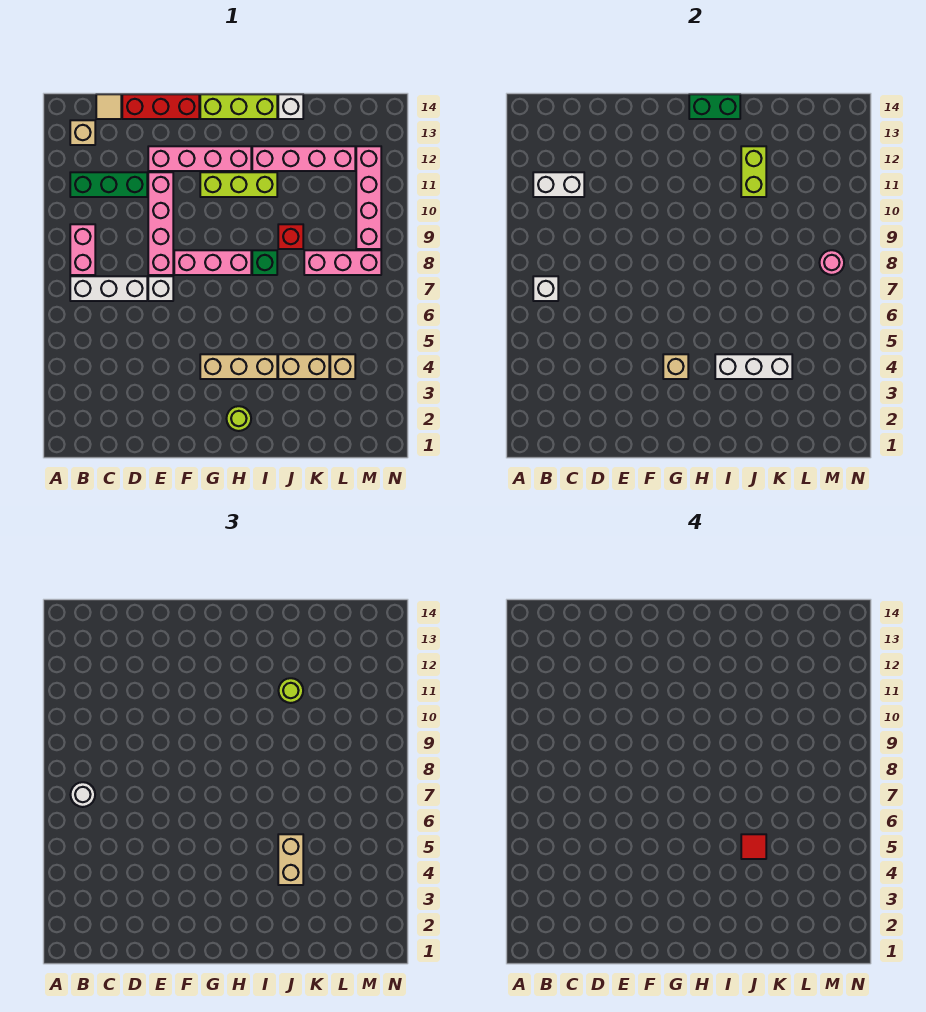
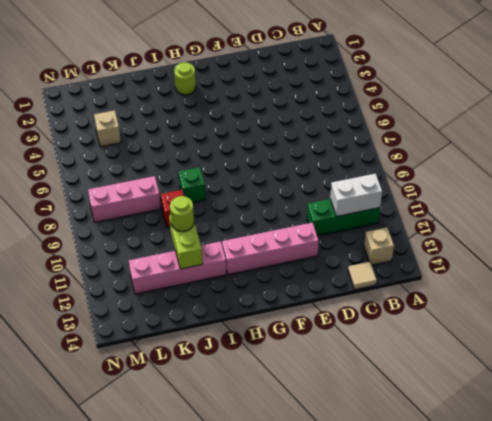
none -> white 1x3 brick [70,276,147,301]
none -> pink 1x2 brick [70,224,95,275]
none -> red 1x3 brick [122,94,199,119]
none -> white 1x1 brick [148,276,173,301]

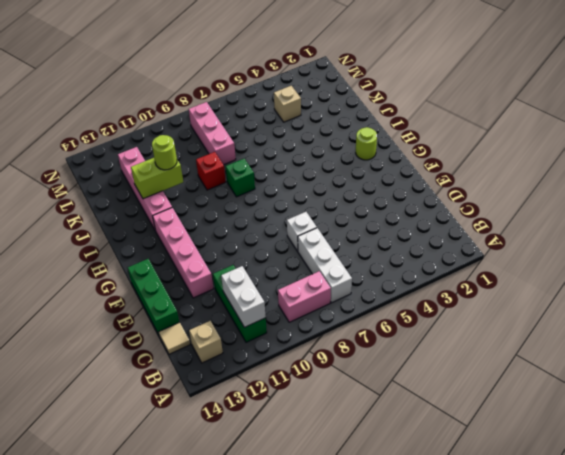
green 1x3 brick [128,259,179,335] -> red 1x3 brick [122,94,199,119]
none -> pink 1x4 brick [148,172,173,275]
none -> pink 1x3 brick [174,250,251,275]
none -> tan 1x3 brick [200,354,277,379]
none -> lime 1x3 brick [200,172,277,197]

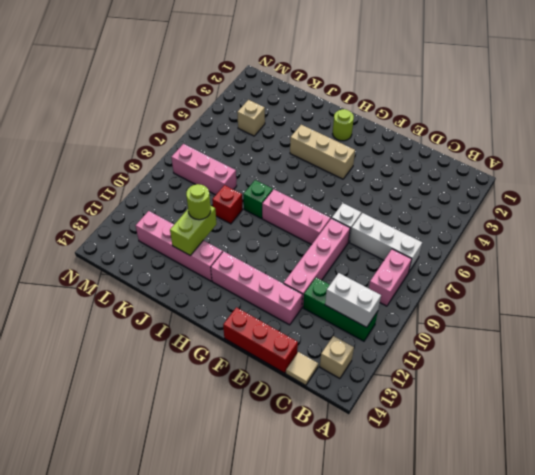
none -> lime 1x3 brick [200,172,277,197]
none -> lime 1x3 brick [200,94,277,119]
none -> tan 1x2 brick [278,354,329,379]
none -> white 1x1 brick [278,94,303,119]

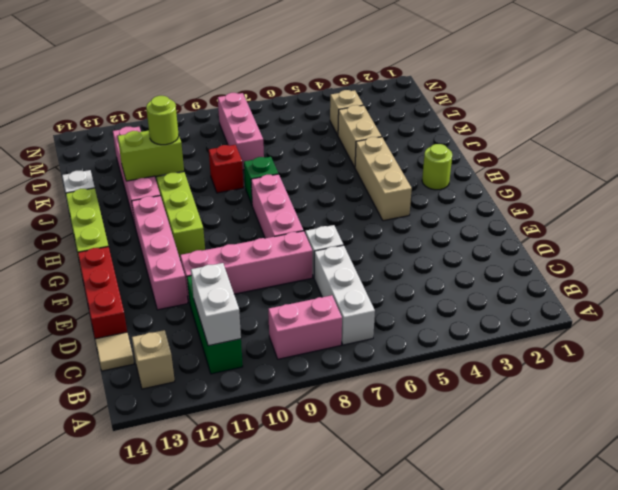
none -> pink 1x4 brick [356,146,381,249]
none -> white 1x1 brick [533,276,558,301]
none -> tan 1x1 brick [663,354,688,379]
none -> green 1x2 brick [689,94,740,119]

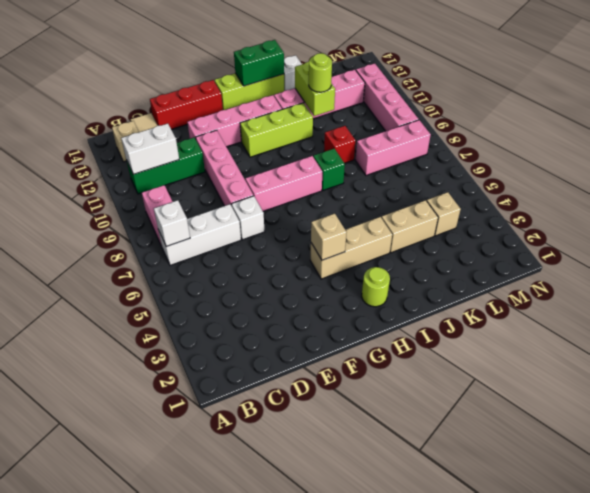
none -> white 1x3 brick [715,354,792,379]
none -> pink 1x1 round brick [819,250,844,275]
none -> white 1x1 round brick [70,782,95,807]
none -> tan 1x2 brick [278,834,303,885]

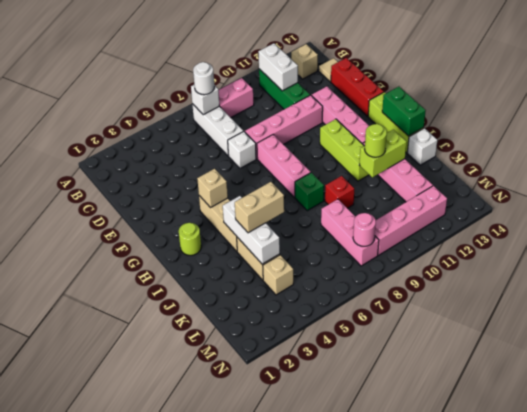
none -> red 1x1 tile [741,834,766,859]

